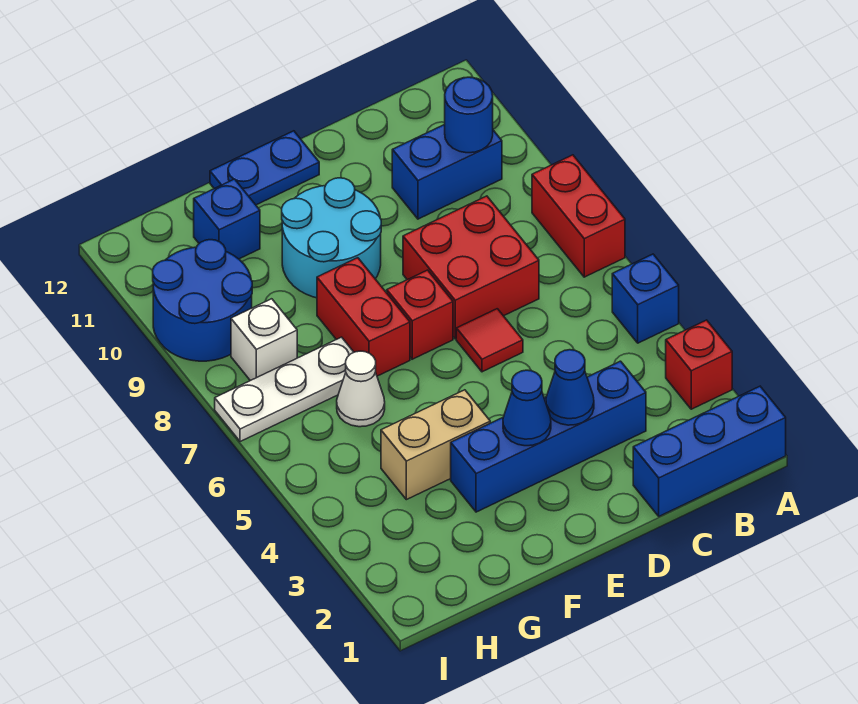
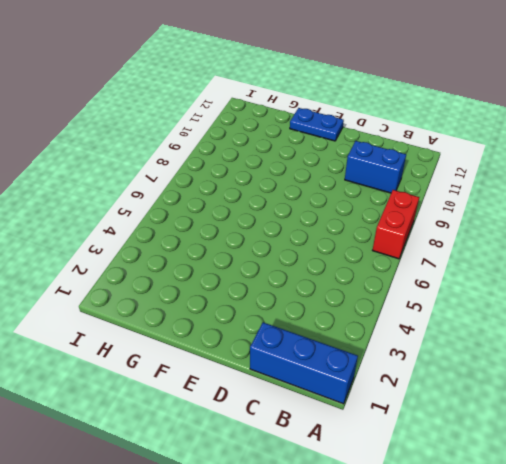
none -> red 1x1 brick [666,320,732,409]
none -> blue 1x1 brick [612,254,679,343]
none -> blue 1x4 brick [451,361,646,512]

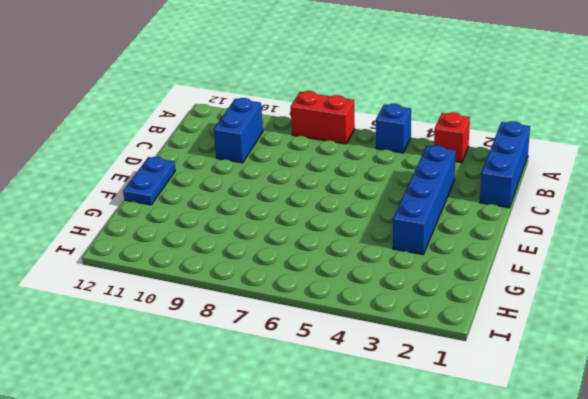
none -> red 2x2 brick [403,196,539,339]
none -> red 1x1 tile [456,309,523,372]
none -> red 1x1 brick [387,270,453,359]

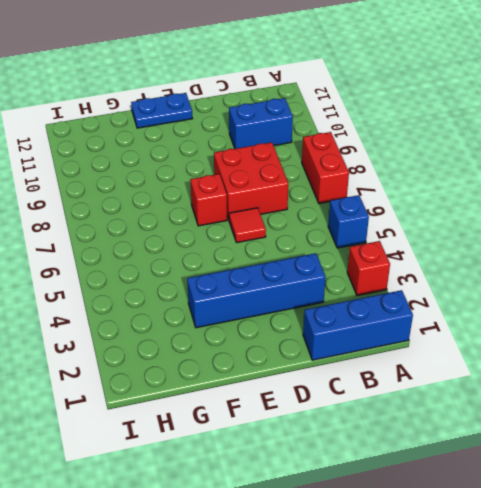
none -> cyan 2x2 round brick [282,178,381,298]
none -> tan 1x2 brick [381,390,490,500]
none -> red 1x2 brick [317,258,410,376]

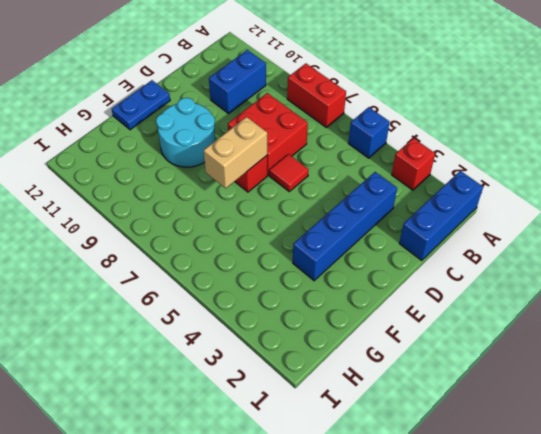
tan 1x2 brick [203,117,267,188] -> tan 1x2 brick moved to [381,390,490,500]
none -> red 1x2 brick [317,258,410,376]
none -> white 1x1 cone [337,351,385,427]
none -> white 1x3 plate [215,337,354,442]

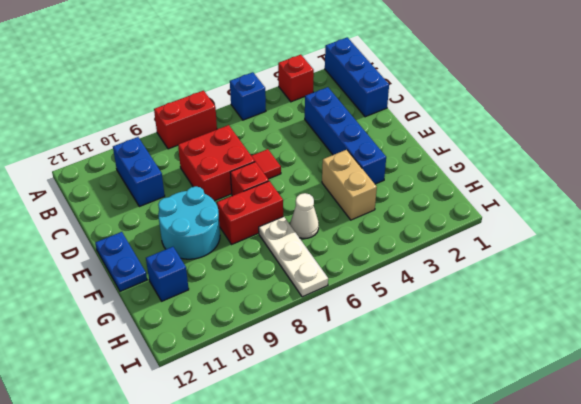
none -> white 1x1 brick [231,299,297,381]
none -> blue 2x2 round brick [153,240,252,361]
none -> blue 1x1 round brick [445,77,493,153]

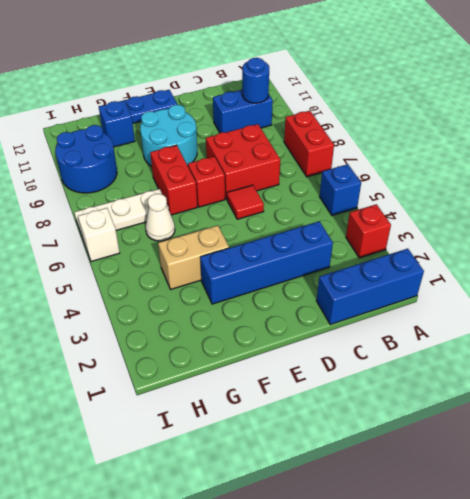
white 1x1 brick [78,208,120,262] -> white 1x1 brick moved to [231,299,297,381]
none -> blue 1x1 cone [546,350,594,425]
none -> blue 1x1 cone [503,370,551,446]

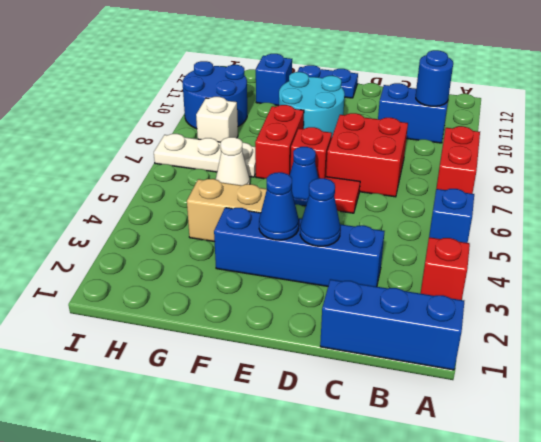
blue 1x1 cone [290,147,318,206] -> none

